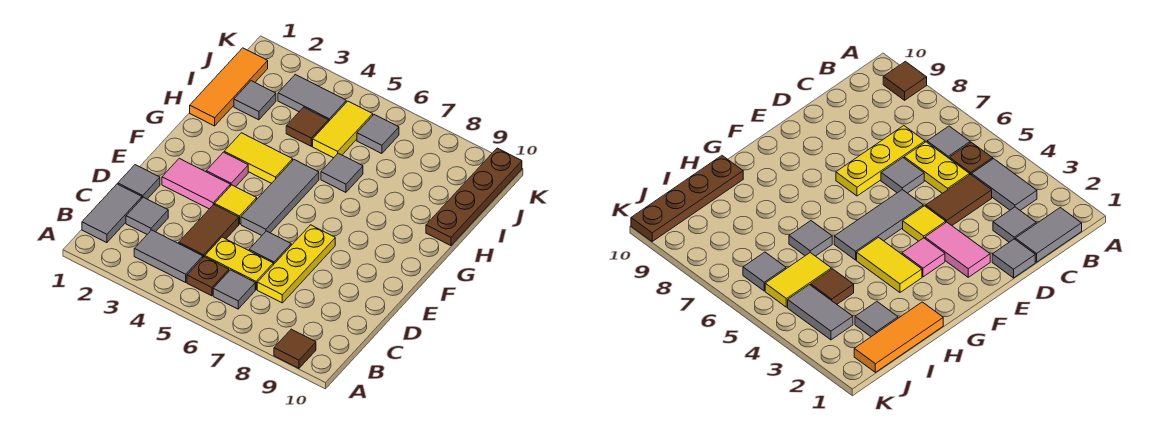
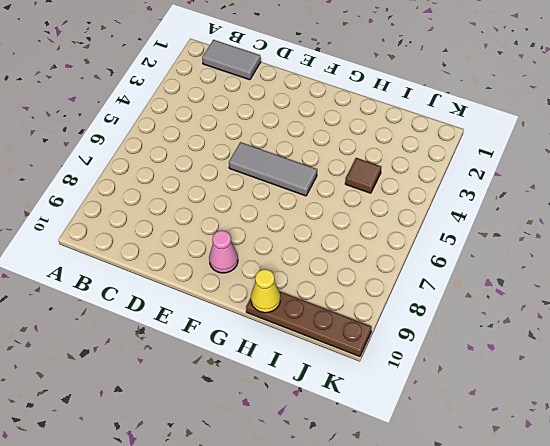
pink 1x1 cone [209,230,238,273] -> none
yellow 1x1 cone [251,269,280,313] -> none
none -> brown 1x1 tile [274,329,316,368]
none -> grey 1x2 tile [134,230,203,282]
none -> brown 1x1 plate [187,257,229,296]

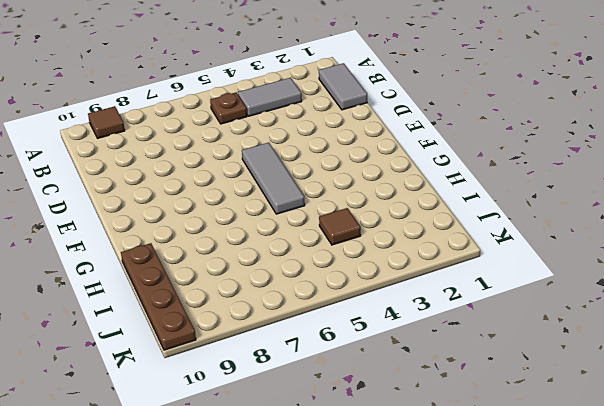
none -> grey 1x1 tile [213,270,255,309]
none -> grey 1x1 tile [126,197,168,234]
none -> brown 1x2 tile [179,205,239,257]

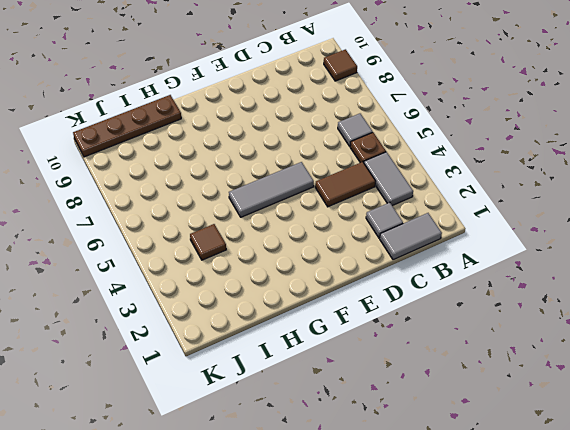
none -> yellow 1x2 plate [205,237,273,289]
none -> yellow 1x3 plate [257,225,335,303]
none -> grey 1x1 tile [118,165,160,199]

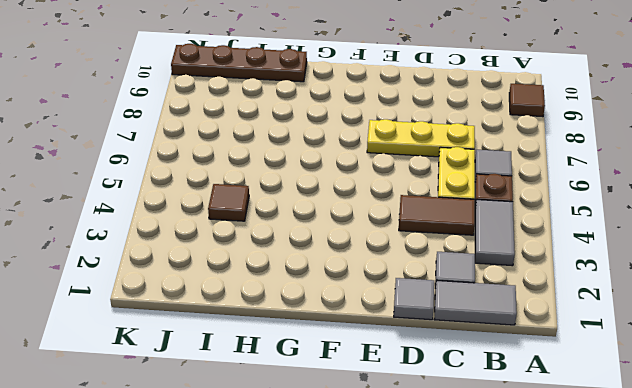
none -> grey 1x1 tile [249,231,291,265]
none -> pink 1x2 tile [162,158,230,209]
none -> yellow 1x1 tile [215,185,257,224]

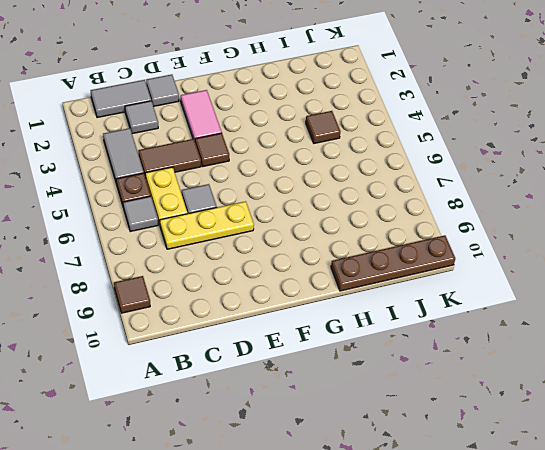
brown 1x1 tile [195,133,229,166] -> yellow 1x1 tile [215,185,257,224]
none -> grey 1x3 tile [241,160,319,235]
none -> pink 1x1 tile [206,152,248,187]
none -> yellow 1x2 tile [224,133,293,183]

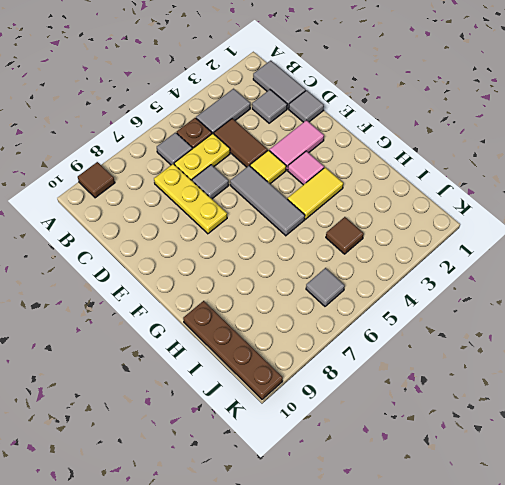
none -> orange 1x3 tile [190,48,268,126]
none -> grey 1x1 tile [321,153,363,192]
none -> grey 1x1 tile [234,81,276,120]

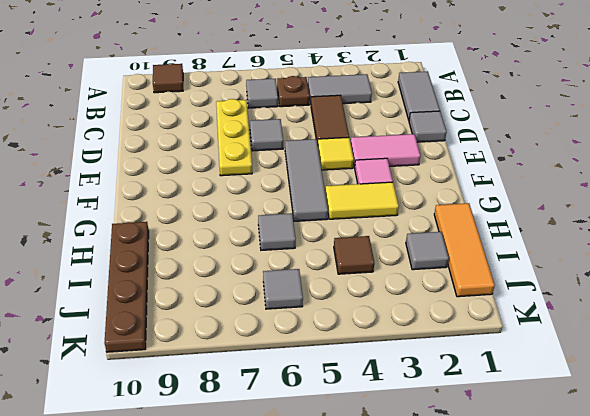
none -> grey 1x1 tile [126,197,168,234]
none -> yellow 1x2 plate [205,237,273,289]
none -> yellow 1x2 tile [313,101,373,158]

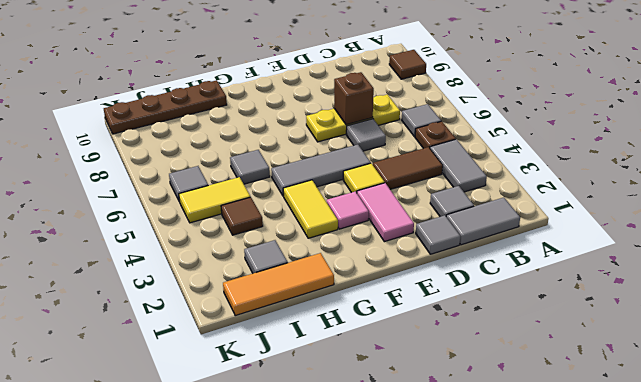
brown 1x1 brick [334,72,374,125] -> none
none -> yellow 1x2 plate [205,237,273,289]
none -> grey 1x2 tile [278,75,346,121]

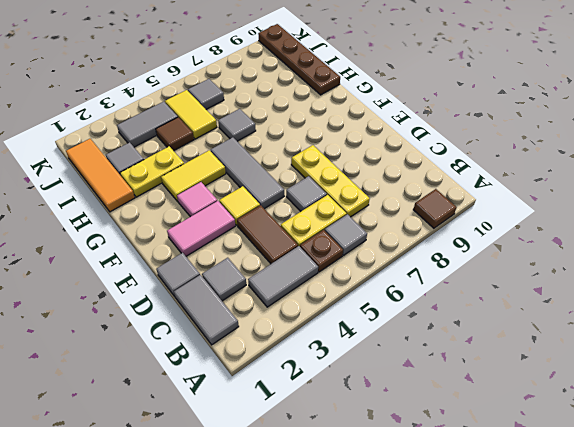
yellow 1x2 plate [120,146,184,197] -> none

